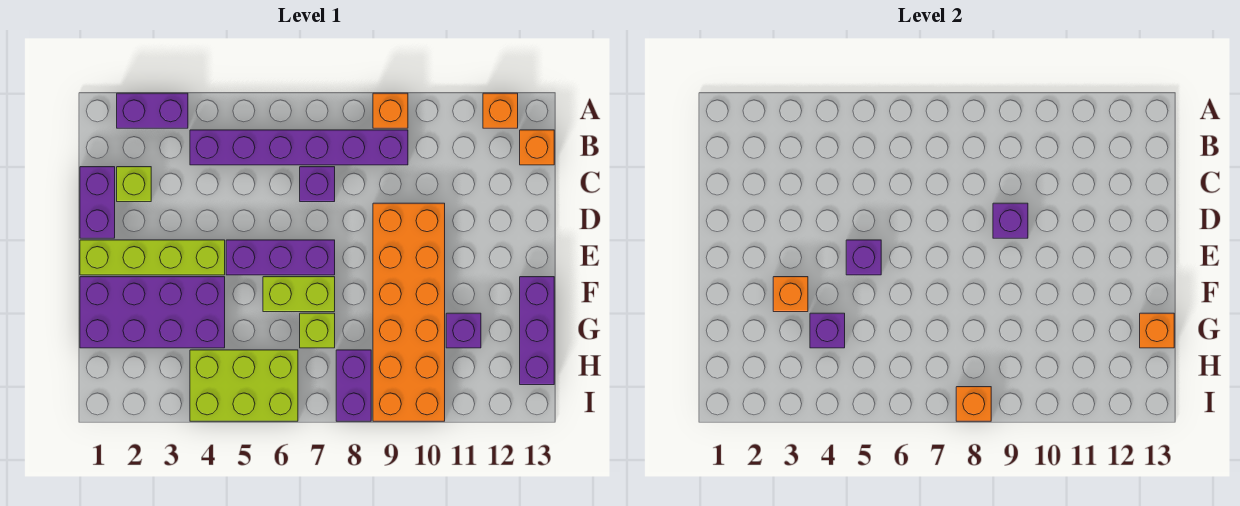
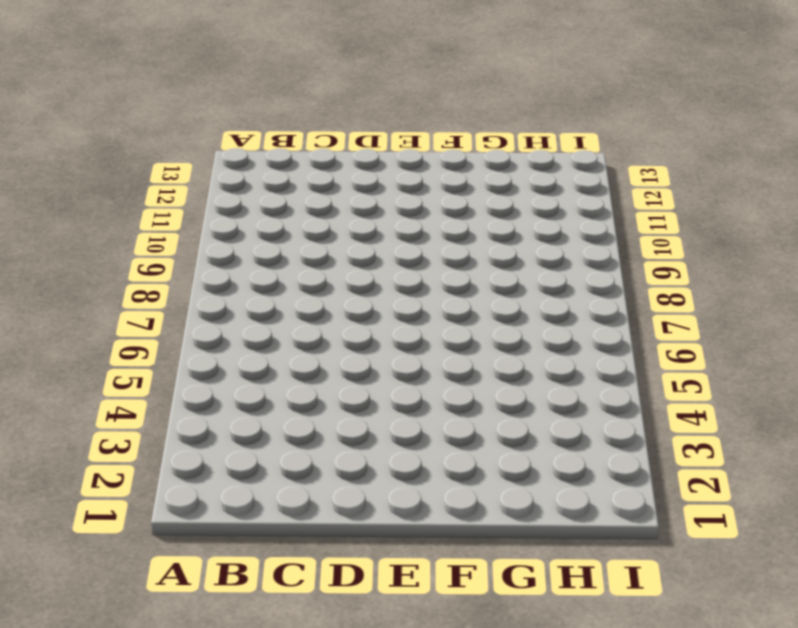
none -> purple 1x2 brick [117,93,188,128]
none -> orange 1x1 brick [373,93,408,128]
none -> orange 1x1 brick [483,93,518,128]

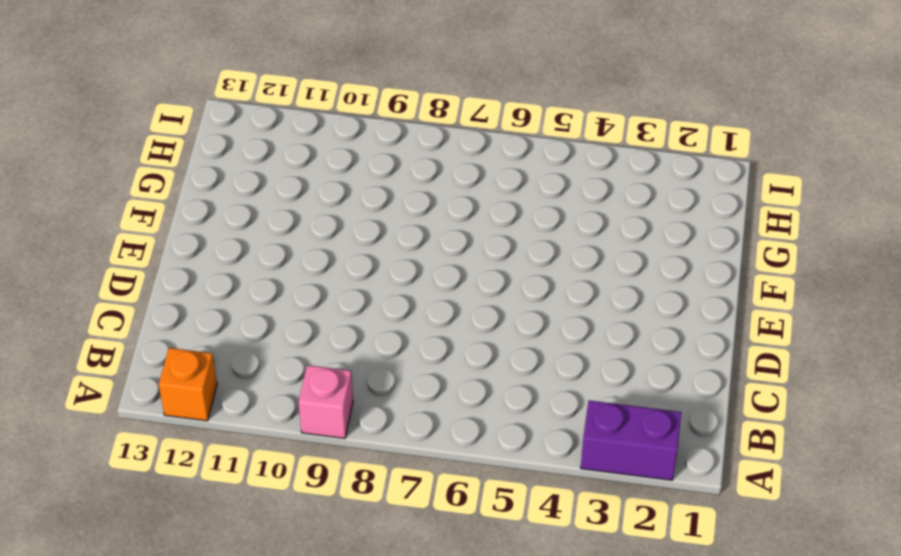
pink 1x1 brick [299,365,353,438] -> orange 1x1 brick [373,93,408,128]
none -> purple 1x6 brick [190,130,408,165]
none -> orange 1x1 brick [520,130,554,165]
none -> purple 1x2 brick [80,167,115,238]

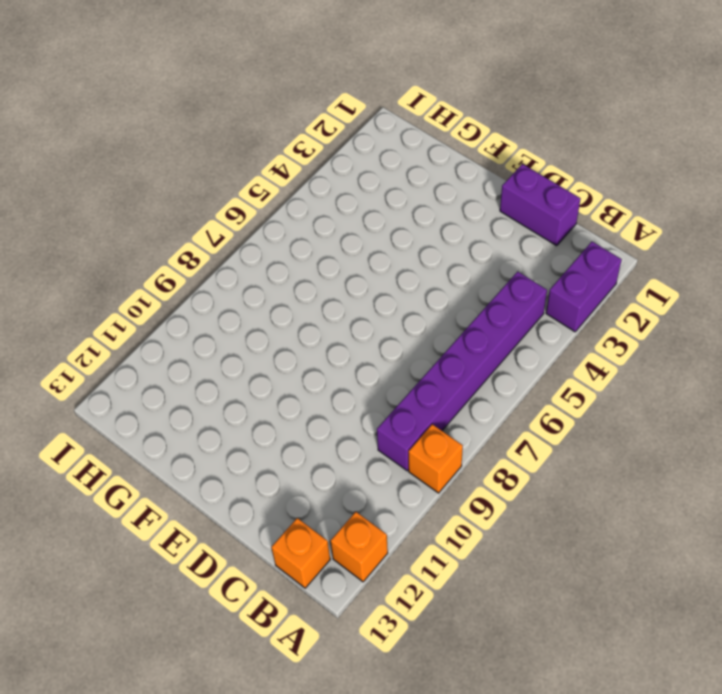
none -> lime 1x1 brick [117,167,151,202]
none -> purple 1x1 brick [300,167,335,202]
none -> orange 2x6 brick [373,203,445,421]

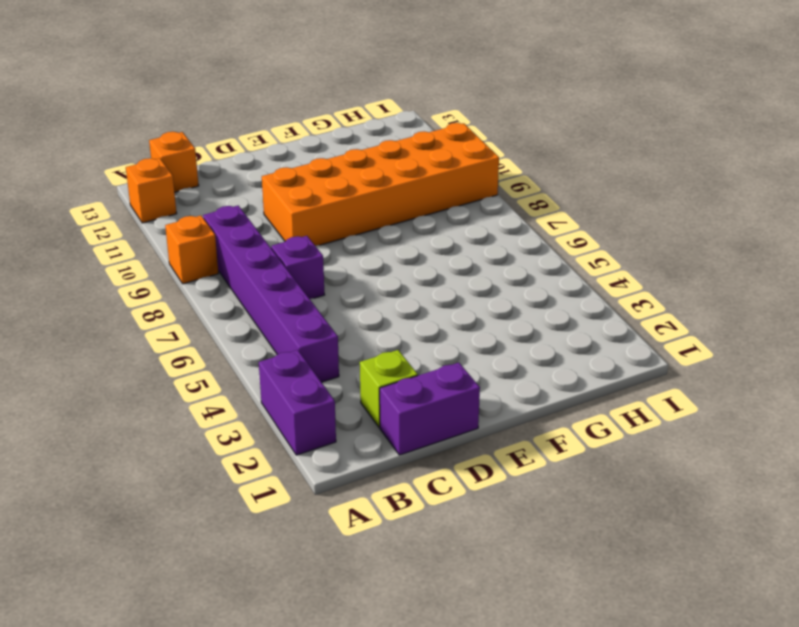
none -> lime 1x4 brick [80,240,225,275]
none -> purple 1x3 brick [226,240,335,275]
none -> purple 2x4 brick [80,277,225,348]

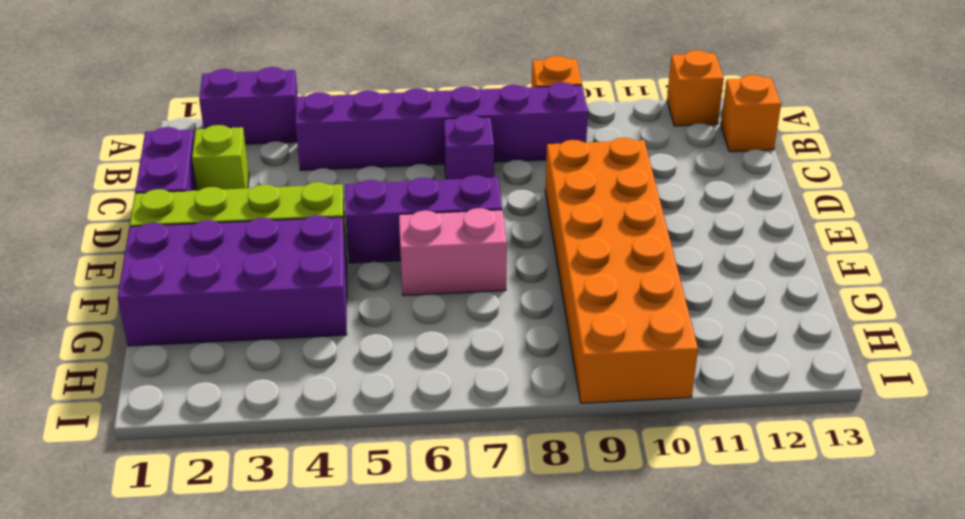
pink 1x2 brick [399,208,507,296] -> lime 1x2 brick [263,277,335,312]
none -> purple 1x3 brick [520,277,554,385]
none -> lime 1x1 brick [300,313,335,348]
none -> purple 1x1 brick [446,313,481,348]

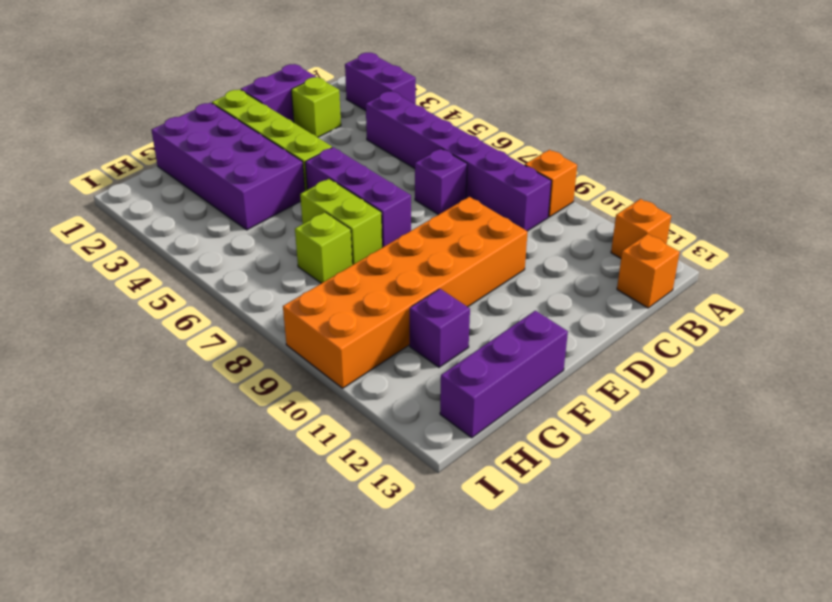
none -> lime 2x3 brick [190,350,298,421]
none -> purple 1x2 brick [336,350,371,421]
none -> purple 1x1 brick [993,203,1028,238]

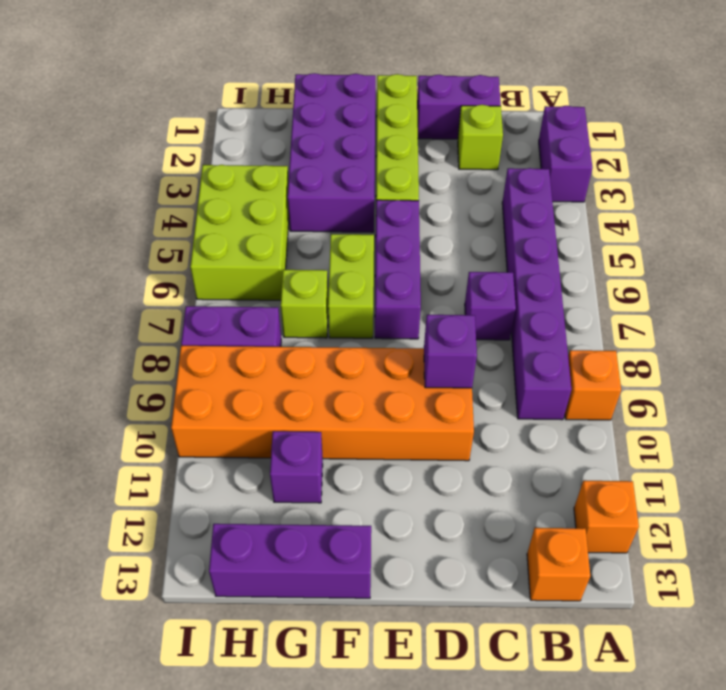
none -> purple 1x1 brick [846,240,881,275]
none -> orange 1x1 brick [773,277,808,312]
none -> purple 1x1 brick [810,313,845,348]

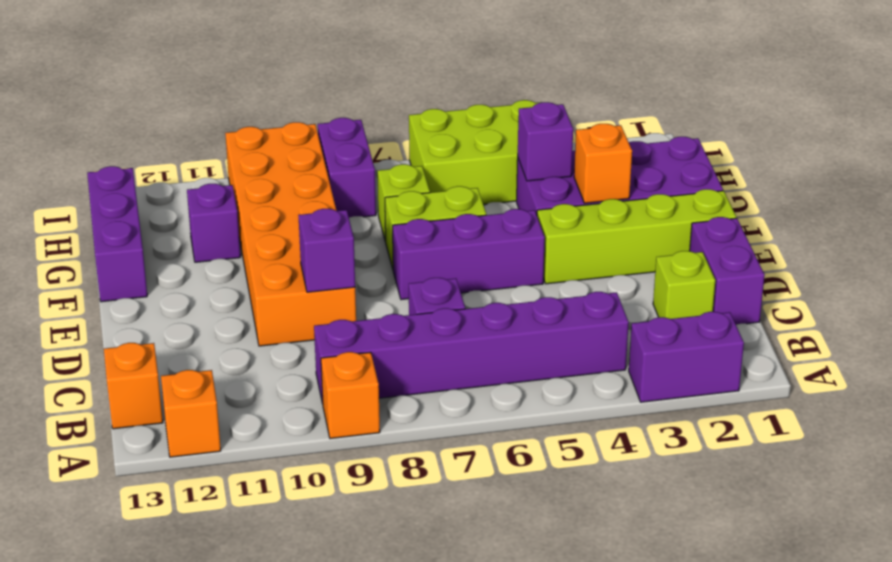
none -> purple 1x1 brick [846,240,881,275]
none -> orange 1x1 brick [1140,313,1174,348]
none -> orange 1x1 brick [956,387,991,421]

